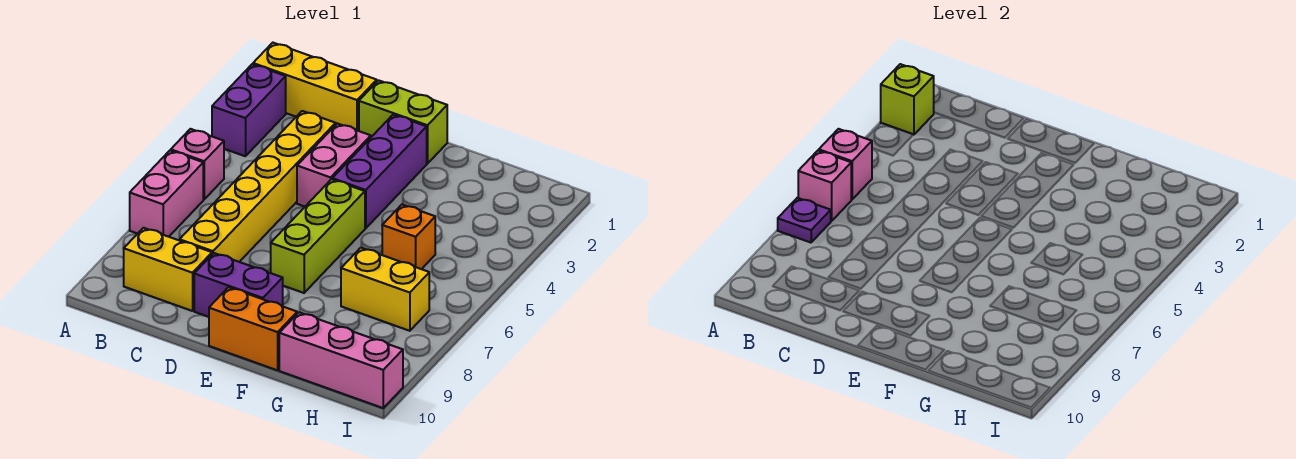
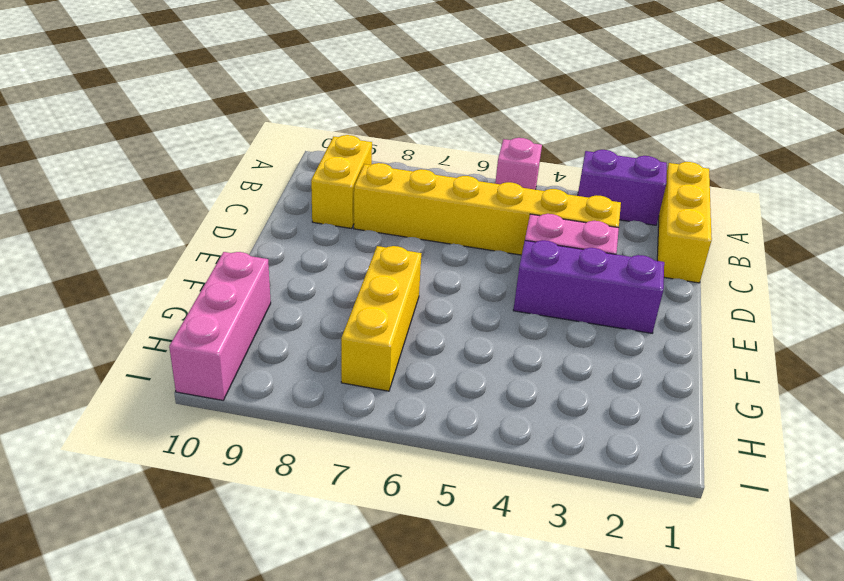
yellow 1x3 brick [341,246,421,391] -> yellow 1x2 brick [341,248,429,331]
none -> pink 1x2 brick [130,150,203,237]
none -> lime 1x2 brick [359,80,447,164]
none -> purple 1x2 brick [194,253,283,317]

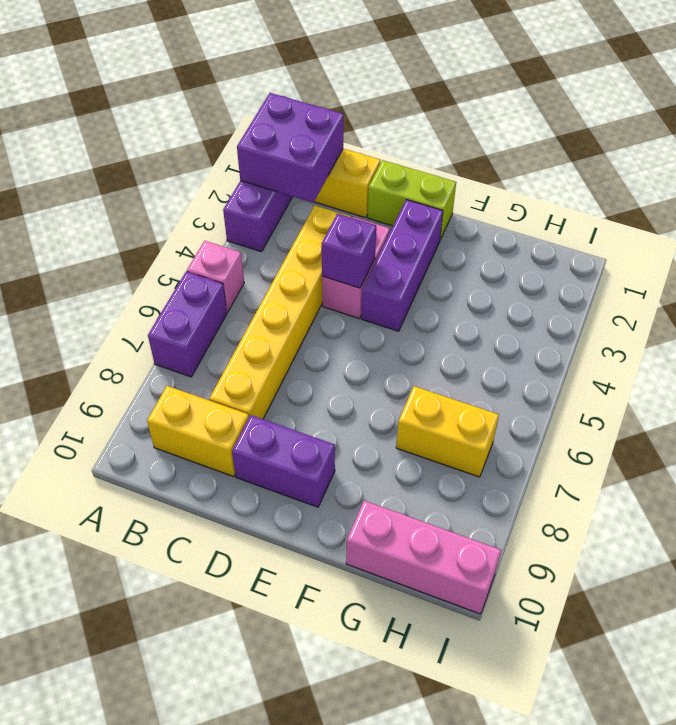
purple 2x2 brick [237,93,343,203] -> lime 1x1 brick [881,64,934,135]
purple 1x2 brick [148,272,227,377] -> pink 1x2 brick [130,150,203,237]
purple 1x1 brick [322,213,376,288] -> none
none -> lime 1x3 brick [271,179,365,293]
none -> orange 1x2 brick [209,287,297,370]
none -> orange 1x1 brick [382,205,435,269]

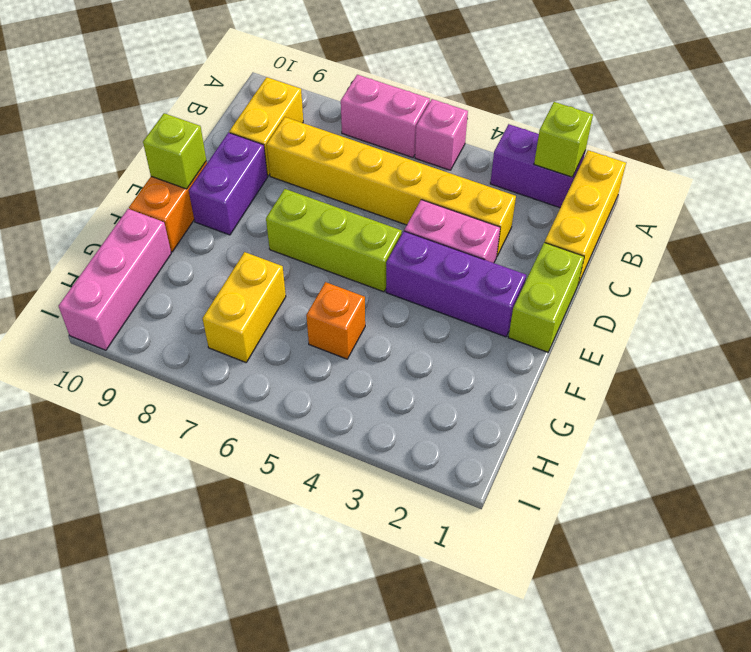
lime 1x1 brick [143,113,206,189] -> none
none -> pink 1x1 brick [819,129,872,199]
none -> pink 1x1 brick [798,150,851,221]
none -> purple 1x1 plate [778,198,831,243]

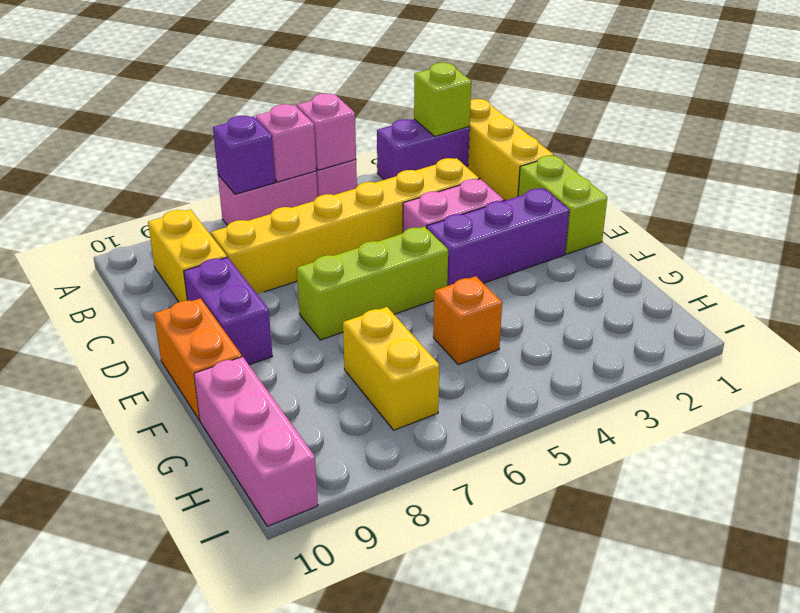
purple 1x1 brick [213,116,275,194] -> purple 1x1 plate [778,198,831,243]

